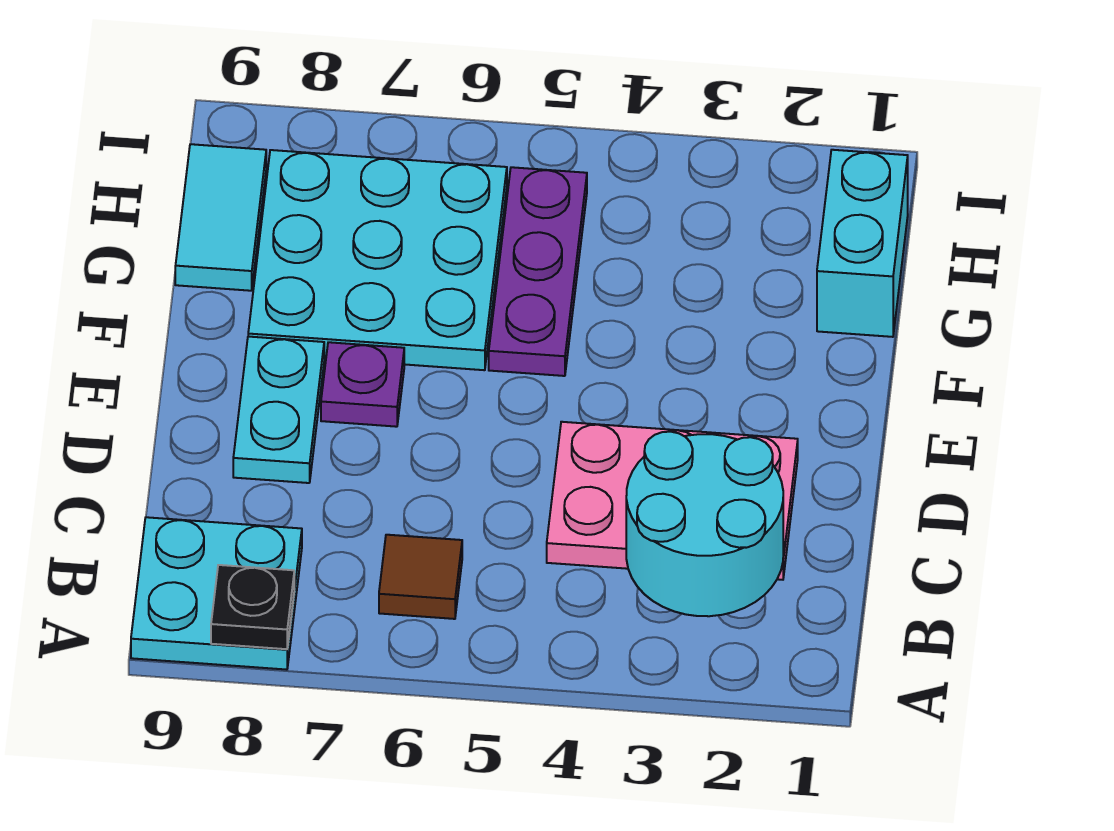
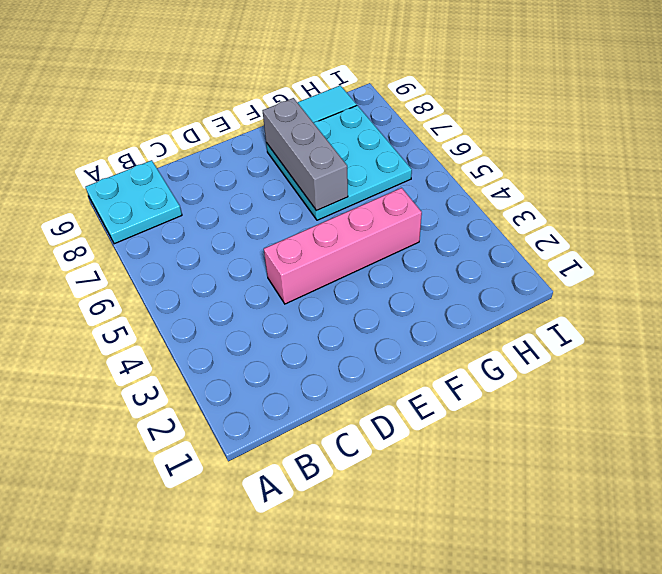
pink 1x4 brick [264,188,422,304] -> pink 2x3 plate [547,422,798,580]
grey 1x3 brick [263,98,348,211] -> none
none -> brown 1x1 tile [379,535,462,619]
none -> cyan 1x2 plate [233,337,324,483]

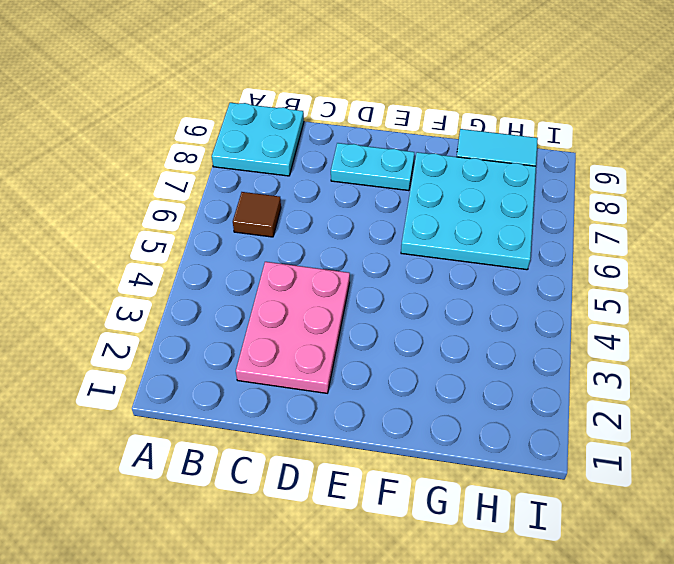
none -> purple 1x1 plate [321,342,404,427]
none -> purple 1x3 plate [489,167,587,376]

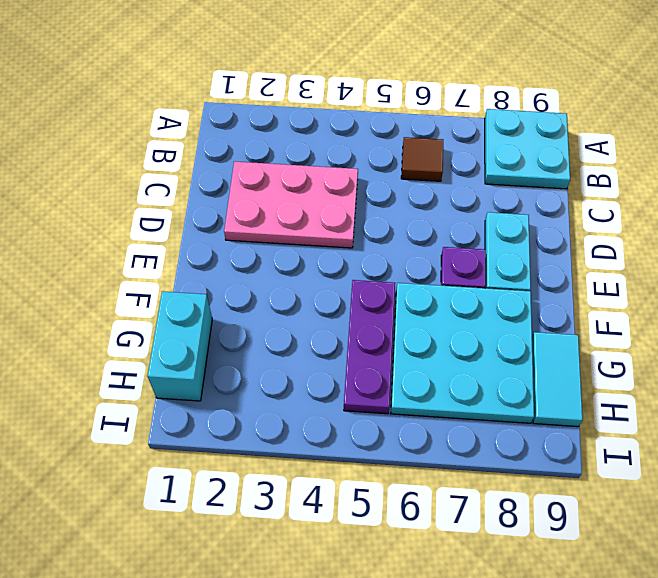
none -> black 1x1 plate [211,565,294,649]
none -> cyan 2x2 round brick [626,432,783,616]

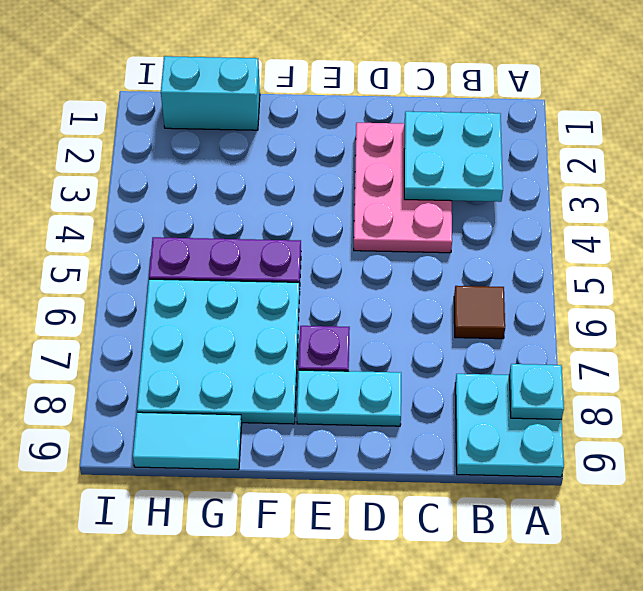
cyan 1x1 plate [509,364,564,419] -> black 1x1 plate [211,565,294,649]
cyan 2x2 plate [404,111,503,202] -> cyan 2x2 round brick [626,432,783,616]

